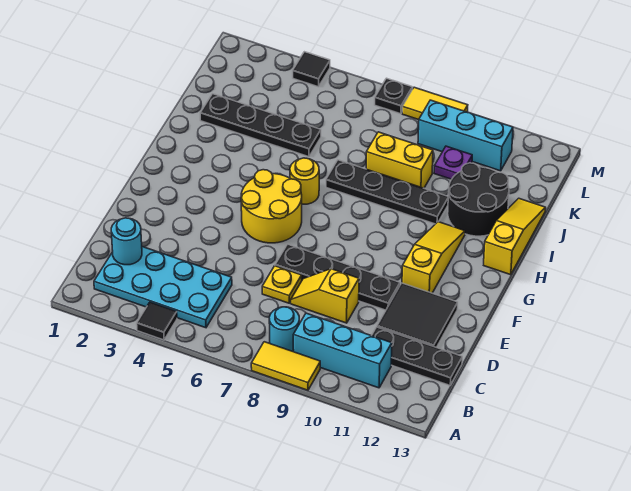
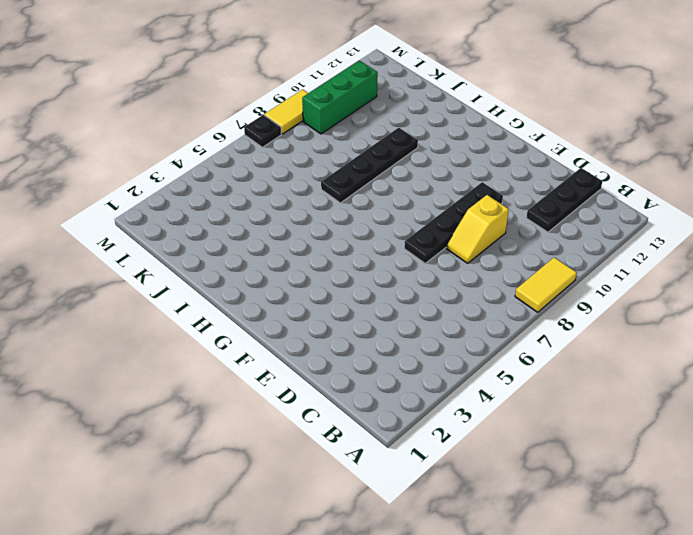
green 1x3 brick [302,61,378,134] -> cyan 1x3 brick [418,100,513,171]
none -> black 1x1 tile [137,302,177,340]
none -> cyan 2x4 plate [94,247,232,328]
none -> cyan 1x1 round brick [269,307,300,352]

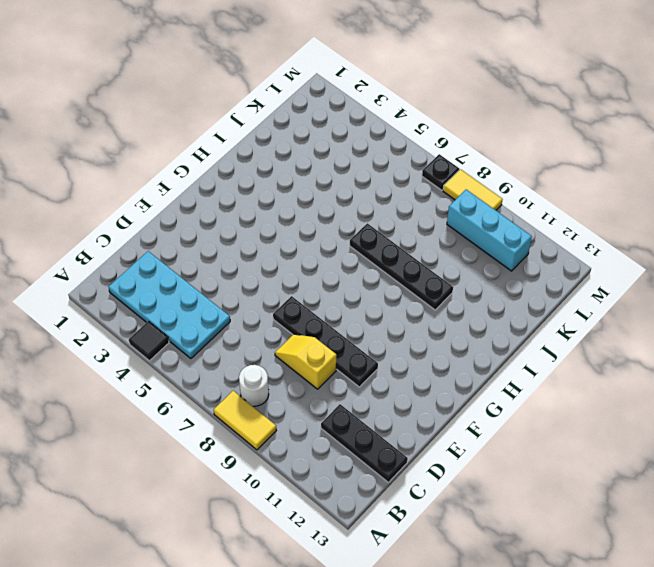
white 1x1 round brick [239,365,269,406] -> cyan 1x1 round brick [269,307,300,352]
none -> cyan 1x3 brick [293,313,392,388]
none -> yellow 1x1 plate [262,266,302,303]
none -> black 2x2 tile [377,283,458,347]

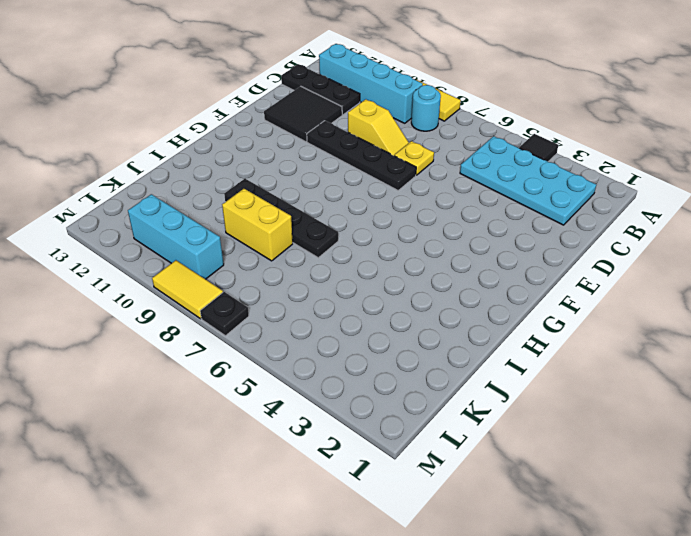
cyan 1x4 brick [319,44,423,123] -> cyan 1x3 brick [293,313,392,388]
none -> yellow 2x2 round brick [241,170,302,243]
none -> yellow 1x3 slope [402,222,465,293]
none -> yellow 1x1 round brick [290,158,319,204]

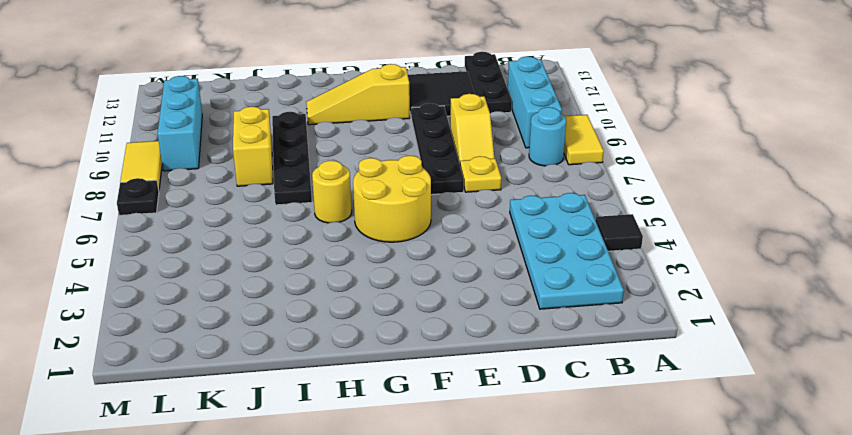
none -> yellow 1x3 slope [484,198,546,275]
none -> black 2x2 round brick [448,163,509,236]
none -> black 1x4 plate [200,94,321,157]

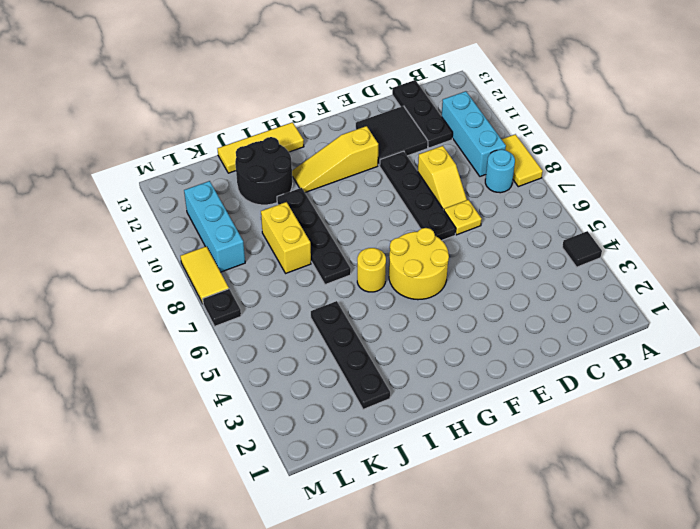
yellow 1x3 tile [217,122,304,173] -> yellow 1x3 slope [484,198,546,275]
none -> cyan 2x4 plate [94,247,232,328]
none -> purple 1x1 plate [434,146,472,179]
none -> black 1x1 tile [293,52,330,87]

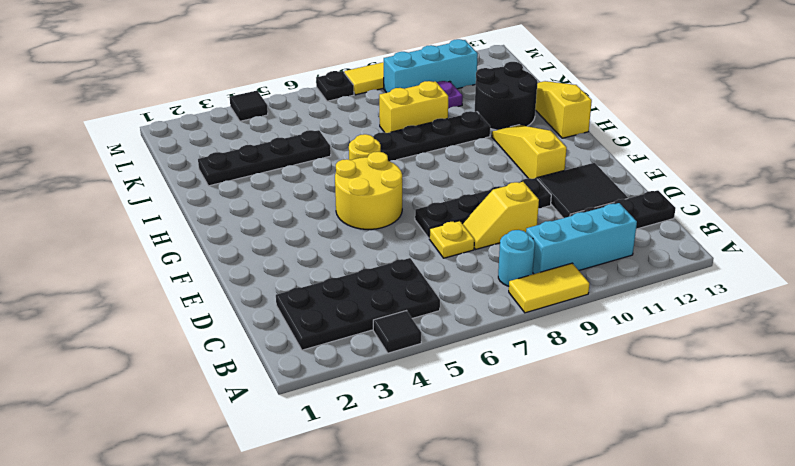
black 2x4 plate [276,258,440,350] -> cyan 2x4 plate [94,247,232,328]
none -> cyan 1x1 round brick [111,218,142,265]

